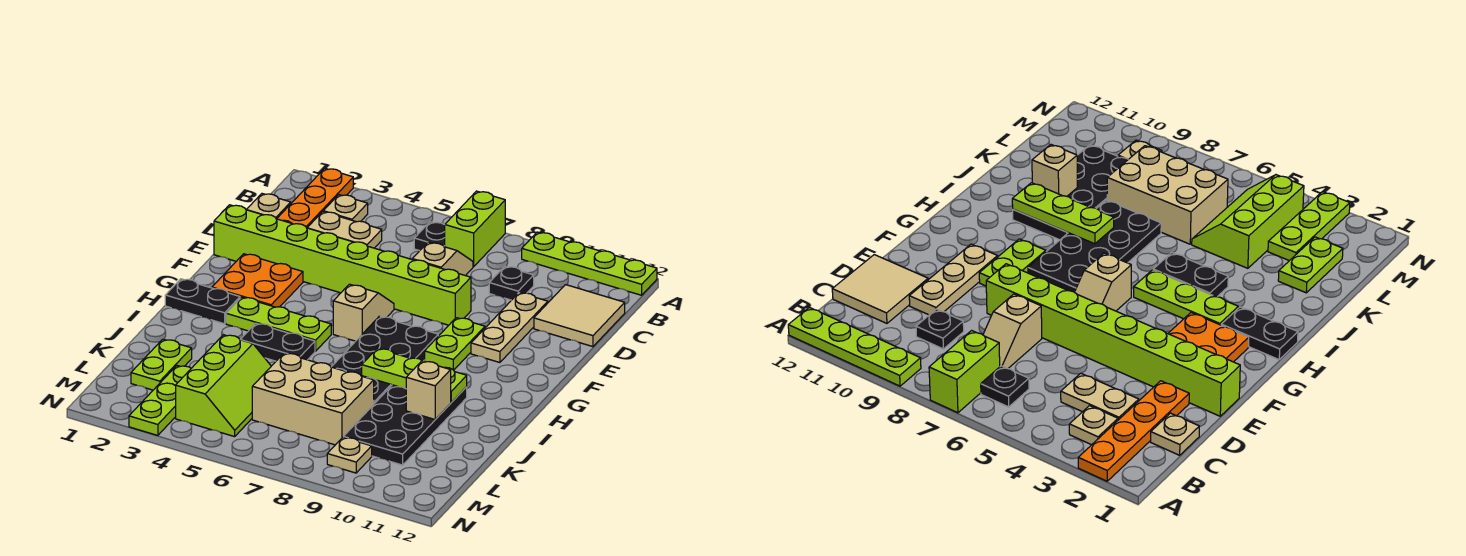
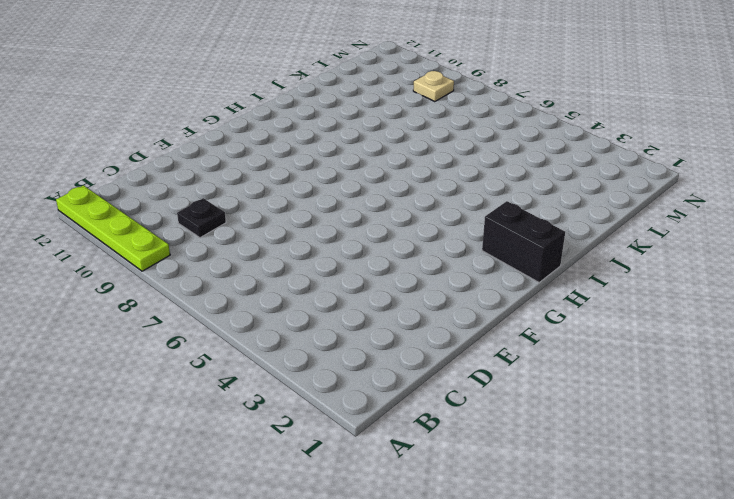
black 1x2 brick [482,201,565,282] -> black 1x2 plate [165,279,240,324]
none -> orange 1x4 plate [277,168,353,228]
none -> lime 1x2 brick [445,191,505,267]
none -> tan 1x1 plate [323,195,368,222]

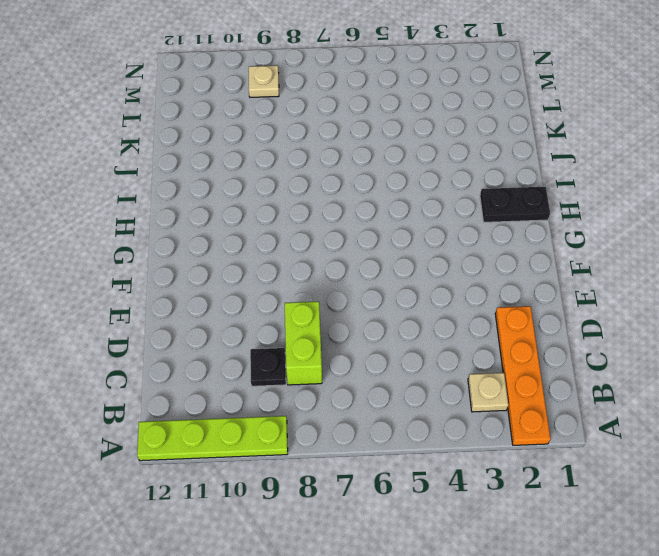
lime 1x2 brick [285,301,322,385] -> lime 1x2 brick moved to [445,191,505,267]
none -> black 1x1 plate [414,222,445,251]
none -> tan 1x1 plate [246,194,291,219]
none -> tan 1x2 plate [307,212,382,248]

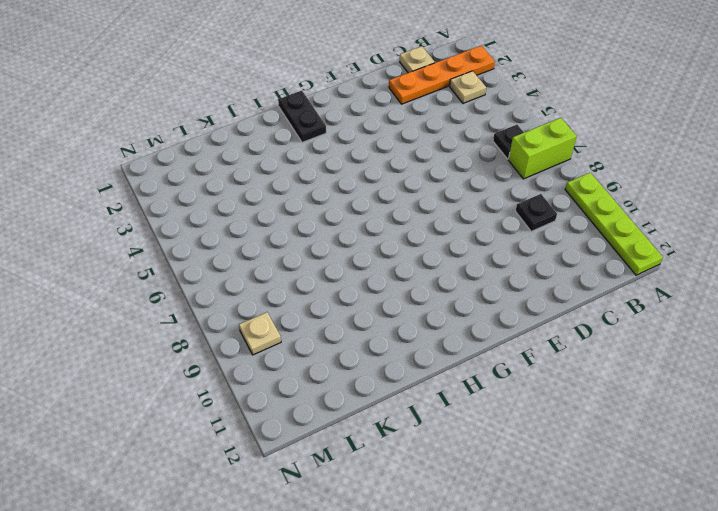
none -> tan 1x2 plate [307,212,382,248]
none -> tan 1x2 slope [412,242,473,276]
none -> tan 2x2 tile [534,285,625,347]

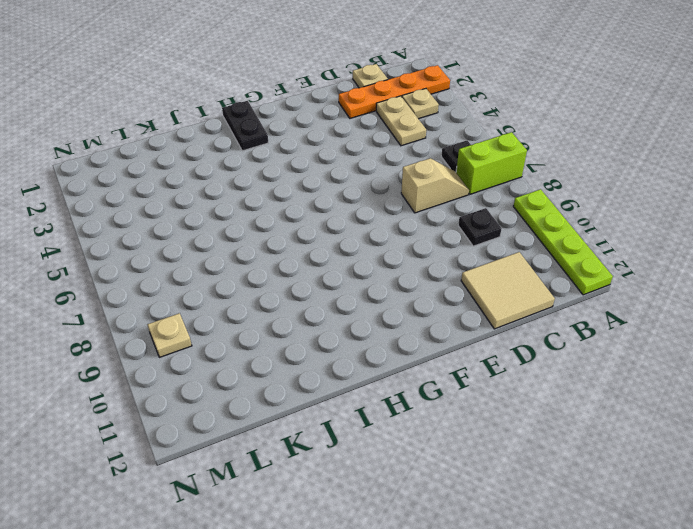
none -> tan 1x3 plate [471,293,548,363]
none -> lime 1x8 brick [214,205,471,325]
none -> orange 2x2 plate [212,254,303,307]

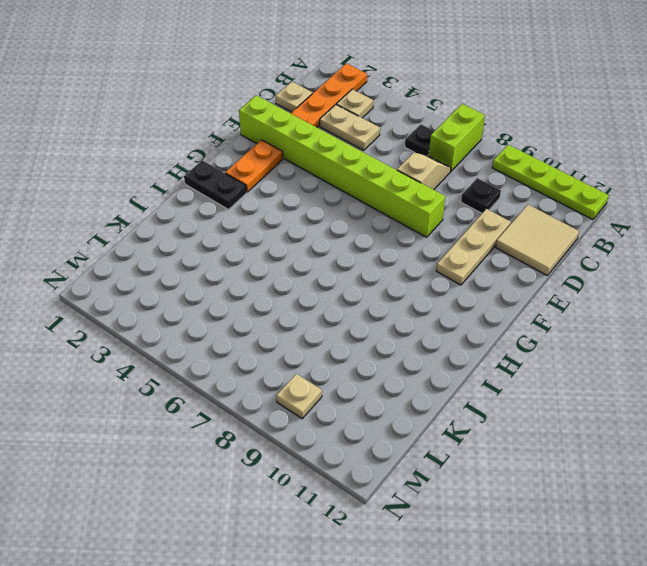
orange 1x2 plate [225,140,283,192] -> orange 2x2 plate [212,254,303,307]
none -> tan 1x2 slope [333,284,394,341]
none -> lime 1x2 plate [425,318,485,370]
none -> black 2x4 plate [332,316,438,404]

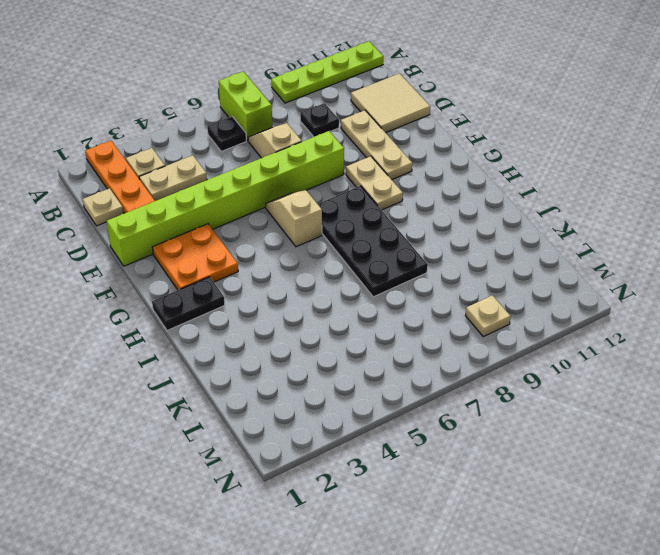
tan 1x2 plate [346,156,403,210] -> lime 1x2 plate [425,318,485,370]
none -> lime 1x3 plate [226,297,331,351]
none -> black 1x2 plate [240,323,315,361]
none -> black 2x4 plate [344,385,467,465]

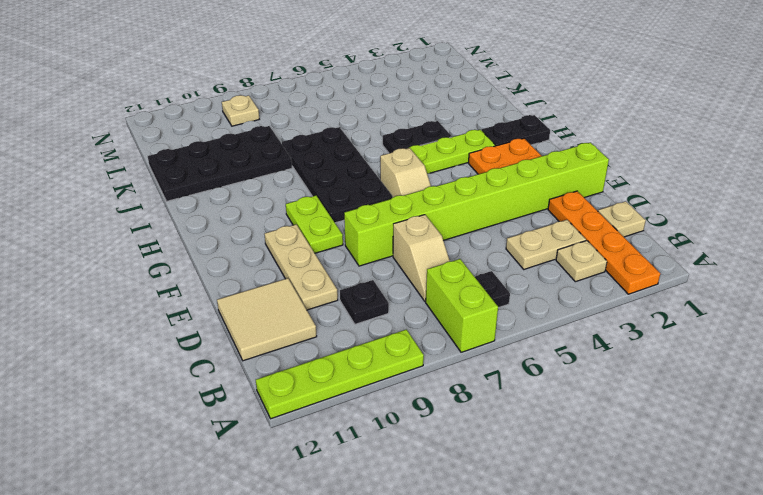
black 2x4 plate [148,126,292,201] -> black 2x4 plate turned to [344,385,467,465]
none -> lime 1x2 plate [131,339,192,390]
none -> lime 2x3 slope [176,335,271,437]
none -> tan 2x3 brick [252,353,374,445]

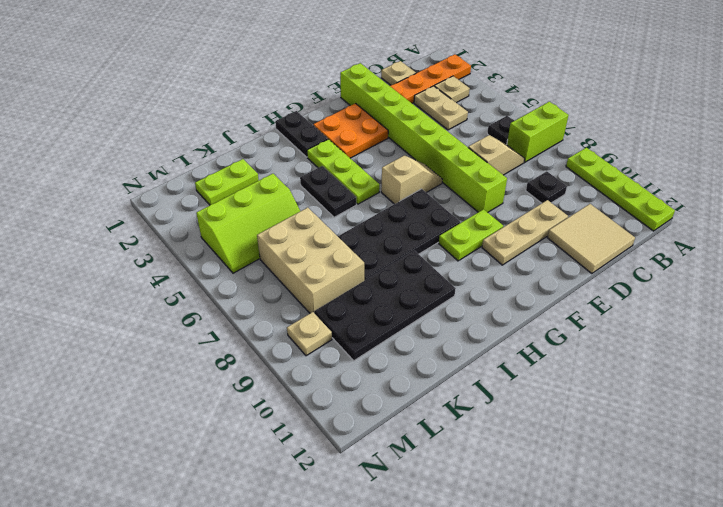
none -> lime 1x3 plate [129,366,191,435]
none -> lime 1x3 plate [362,348,467,402]
none -> tan 1x1 brick [406,361,451,419]

